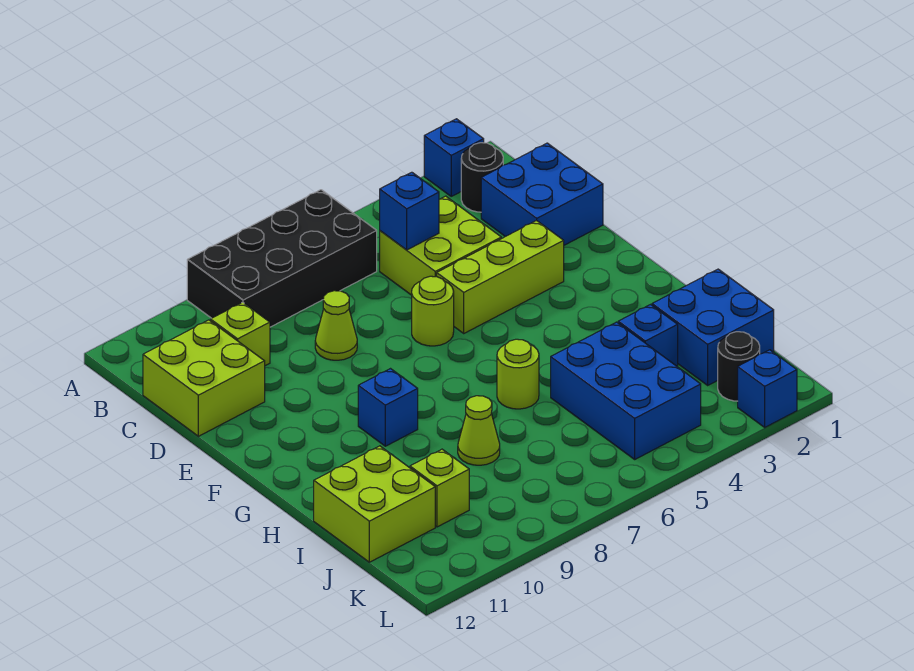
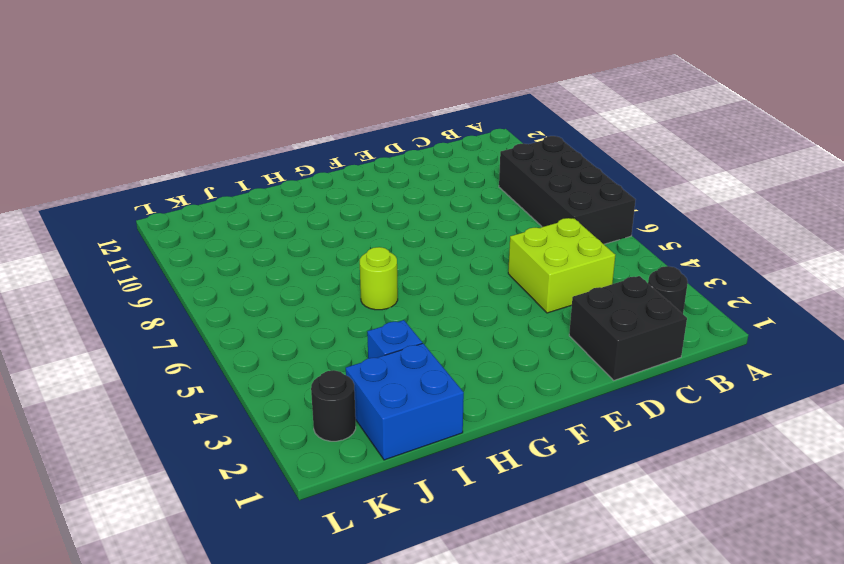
black 2x2 brick [569,276,687,380] -> blue 2x2 brick [481,143,603,245]
none -> blue 1x1 brick [424,119,484,196]
none -> lime 1x1 brick [211,302,270,366]
none -> lime 2x2 brick [143,320,265,436]

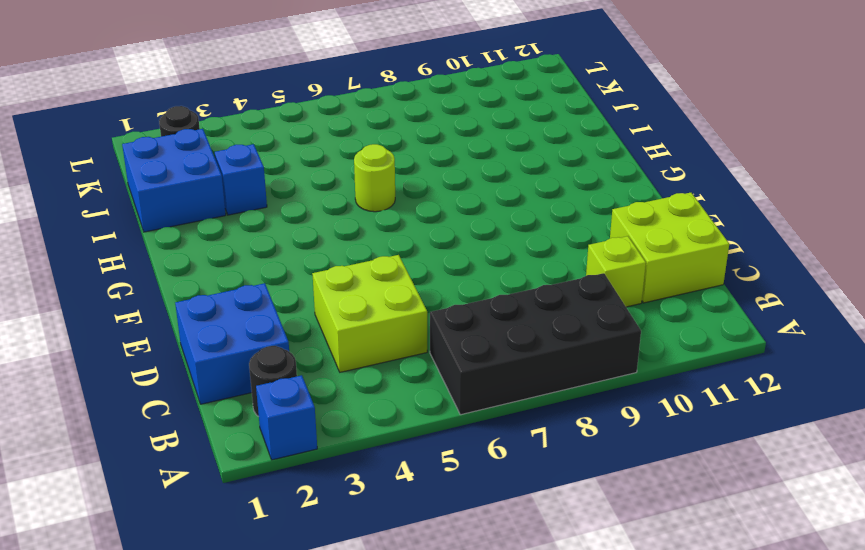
none -> lime 1x1 cone [315,291,357,360]
none -> lime 1x3 brick [437,220,564,333]
none -> lime 1x1 round brick [412,276,454,346]

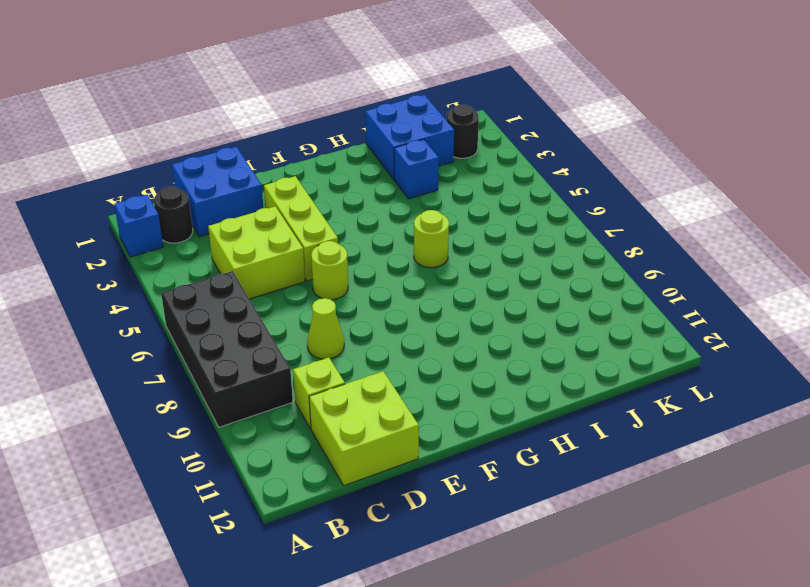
none -> blue 1x1 brick [358,369,418,446]
none -> blue 2x3 brick [551,322,701,459]
none -> lime 1x1 cone [458,396,500,465]

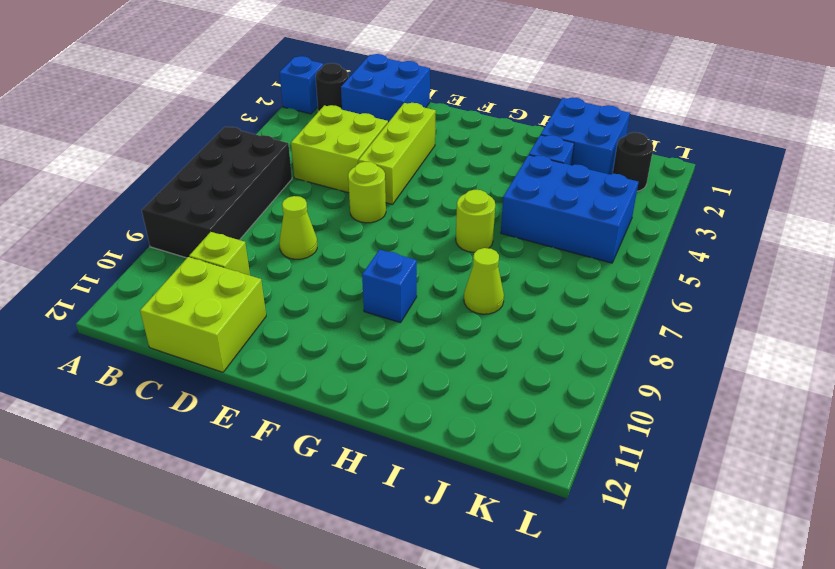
none -> lime 2x2 brick [314,446,435,562]
none -> lime 1x1 brick [410,449,469,527]
none -> blue 1x1 brick [738,350,797,427]

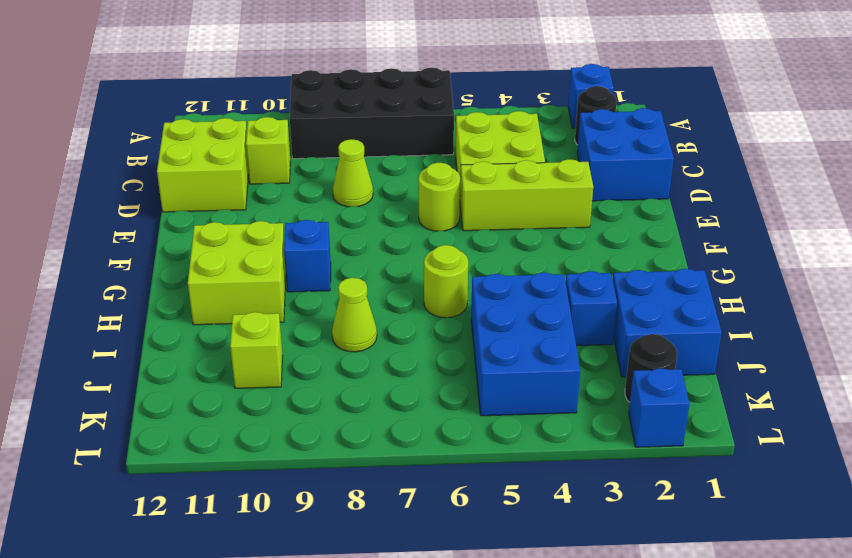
lime 2x2 brick [188,221,286,325] -> lime 2x2 brick moved to [314,446,435,562]
none -> blue 1x1 brick [380,172,439,250]

